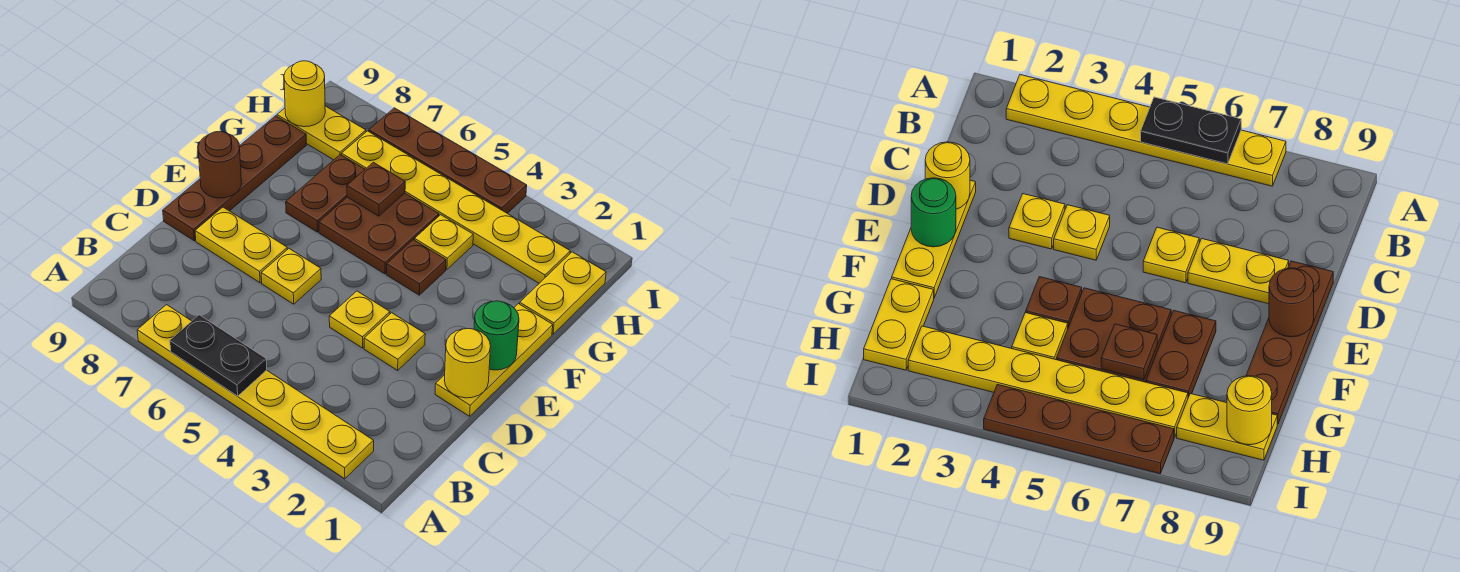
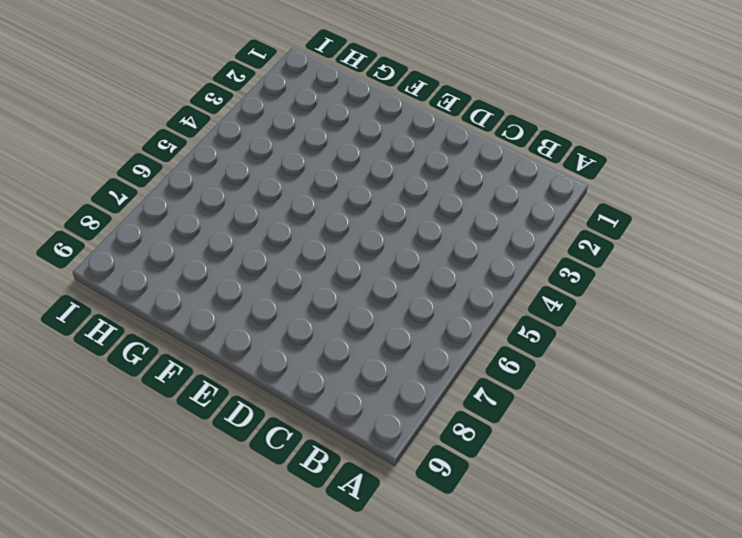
none -> yellow 1x6 plate [137,305,374,479]
none -> yellow 1x3 plate [435,304,553,416]
none -> yellow 1x1 plate [364,313,425,370]

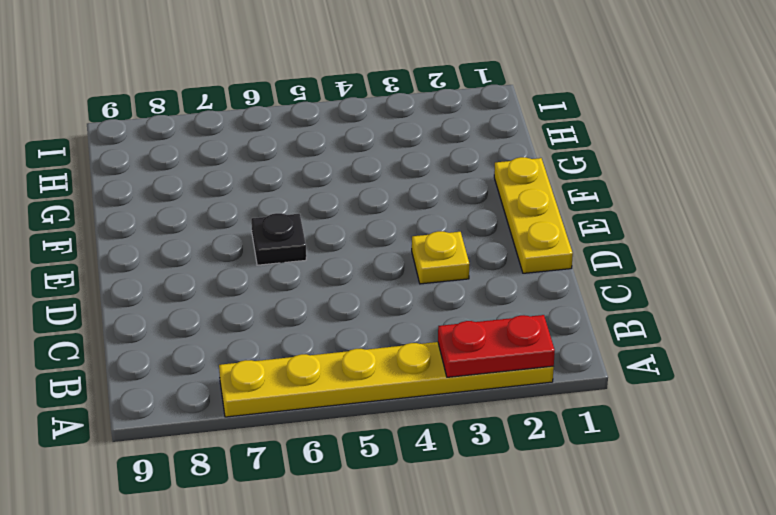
red 1x2 plate [438,315,555,377] -> none
black 1x1 plate [251,213,306,265] -> none
none -> yellow 1x1 plate [329,291,390,348]
none -> yellow 1x1 plate [261,249,321,304]
none -> yellow 1x2 plate [195,207,287,283]

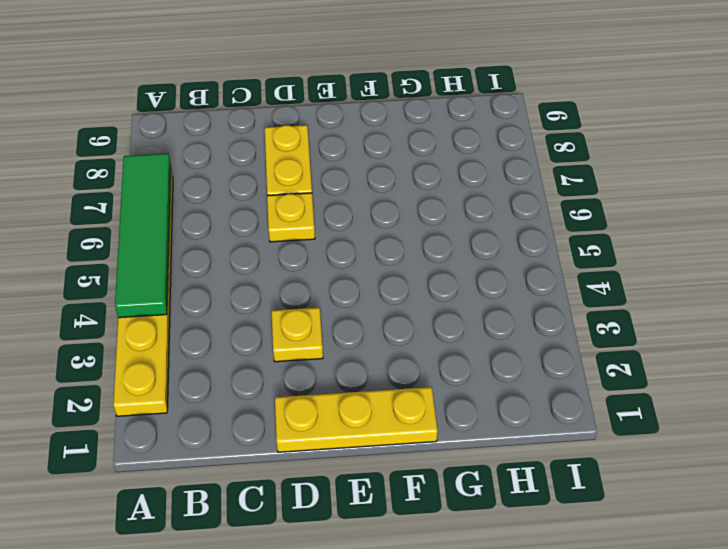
green 1x4 tile [115,153,171,318] -> black 1x2 plate [170,315,267,396]
none -> yellow 1x1 plate [329,291,390,348]
none -> brown 1x4 plate [163,116,306,241]
none -> brown 1x1 plate [387,240,446,295]

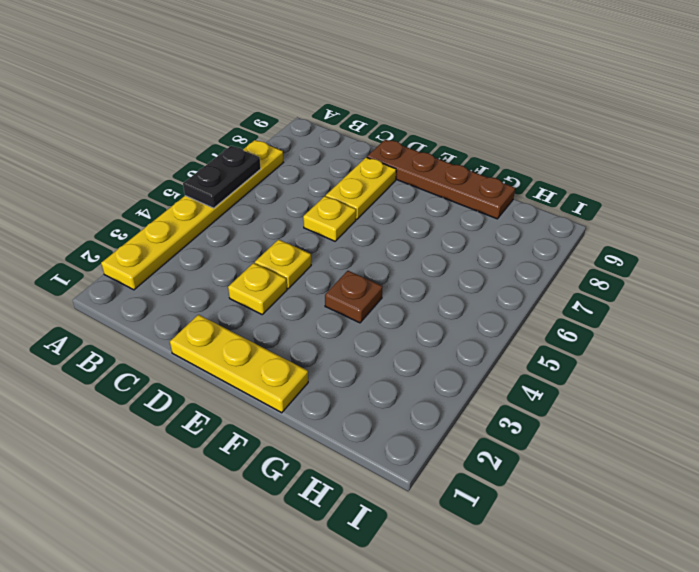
none -> brown 2x2 plate [319,193,439,274]
none -> brown 1x2 plate [286,155,365,232]
none -> yellow 1x2 plate [520,252,606,334]

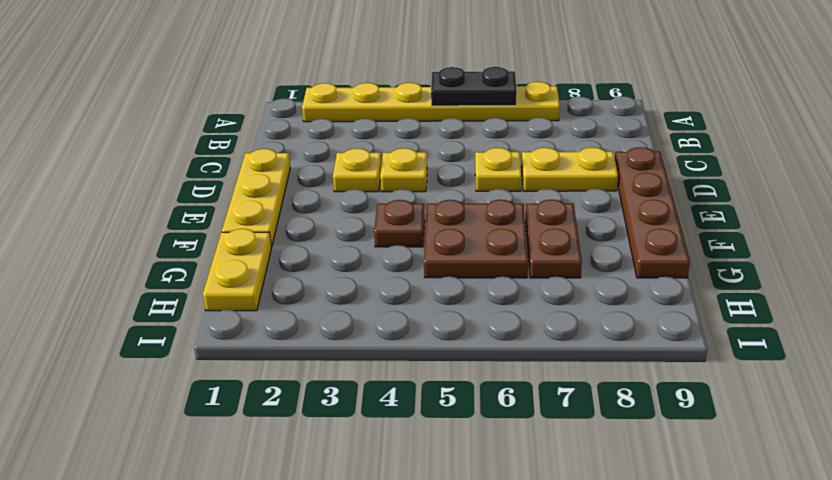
none -> yellow 1x1 plate [415,215,473,269]
none -> yellow 1x6 plate [342,131,570,283]
none -> yellow 1x2 plate [277,106,366,160]

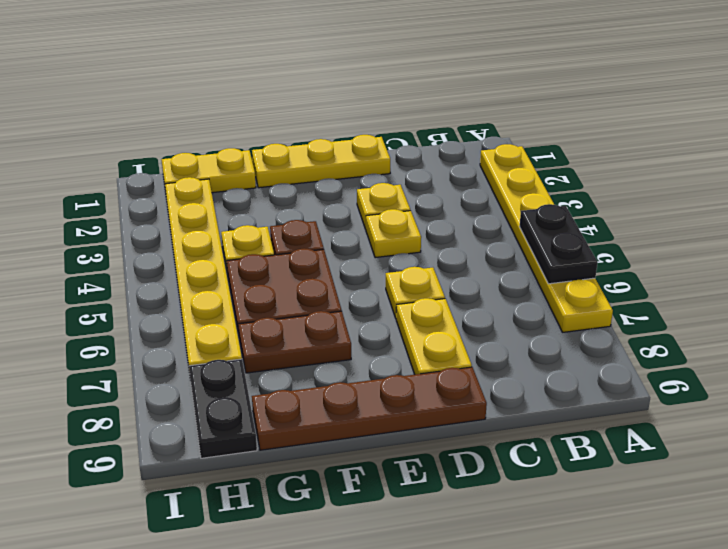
black 1x2 plate [189,359,257,458] -> yellow 1x2 plate [277,106,366,160]
none -> brown 1x4 plate [369,108,527,213]
none -> yellow 1x1 round brick [445,329,491,398]
none -> green 1x1 round brick [474,301,519,370]

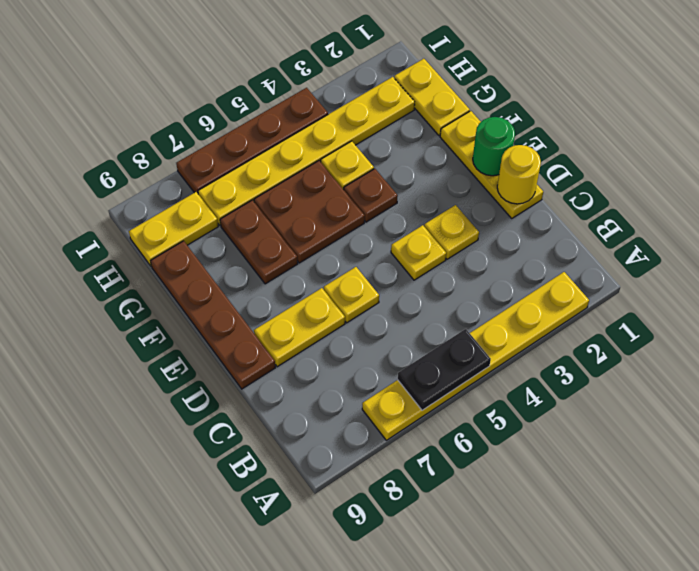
none -> brown 1x1 round brick [198,131,242,198]
none -> brown 1x1 plate [347,162,405,216]
none -> yellow 1x1 round brick [284,61,325,127]

